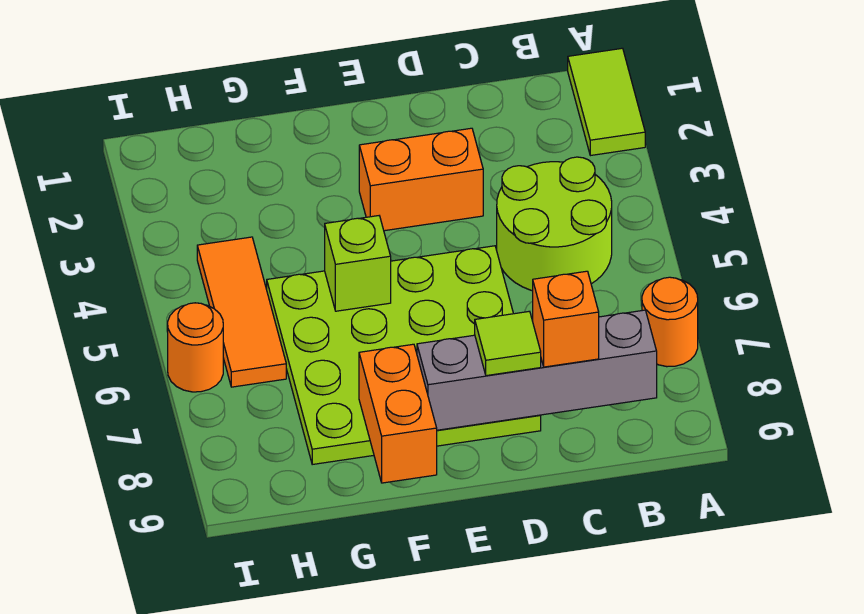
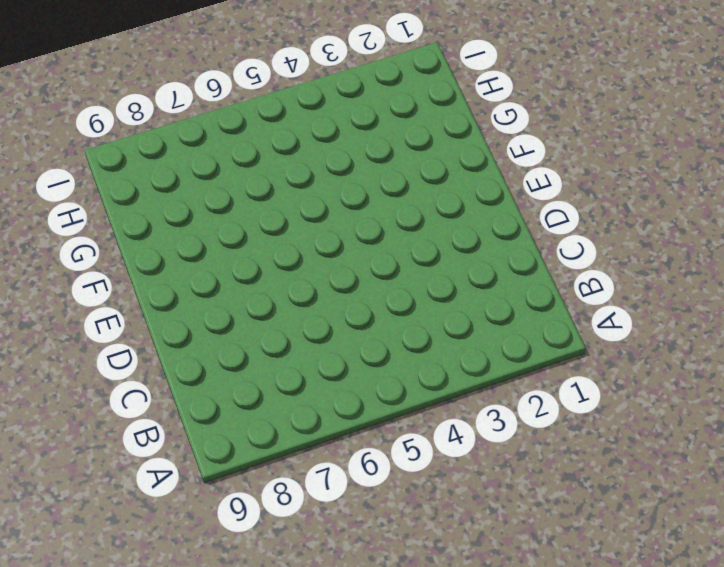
none -> lime 1x2 tile [568,48,645,156]
none -> orange 1x1 round brick [642,277,698,367]
none -> lime 2x2 round brick [497,157,612,291]

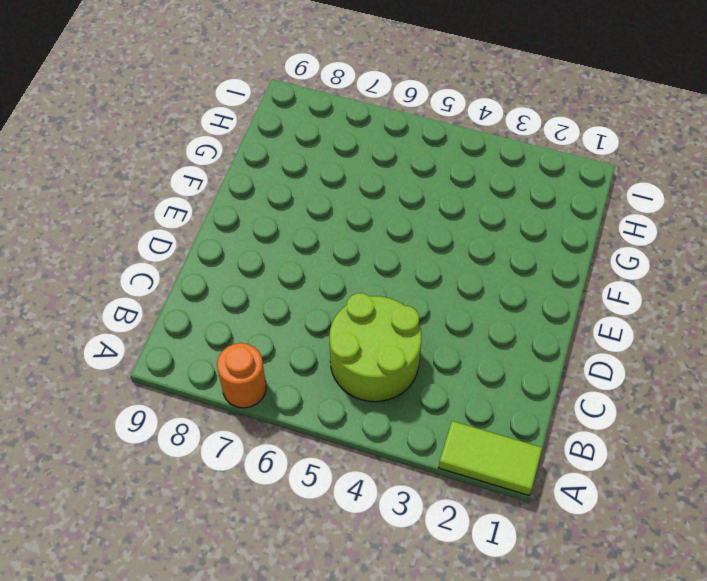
none -> orange 1x2 brick [359,128,483,231]
none -> lime 4x4 plate [267,246,541,464]
none -> orange 1x3 tile [197,237,286,387]

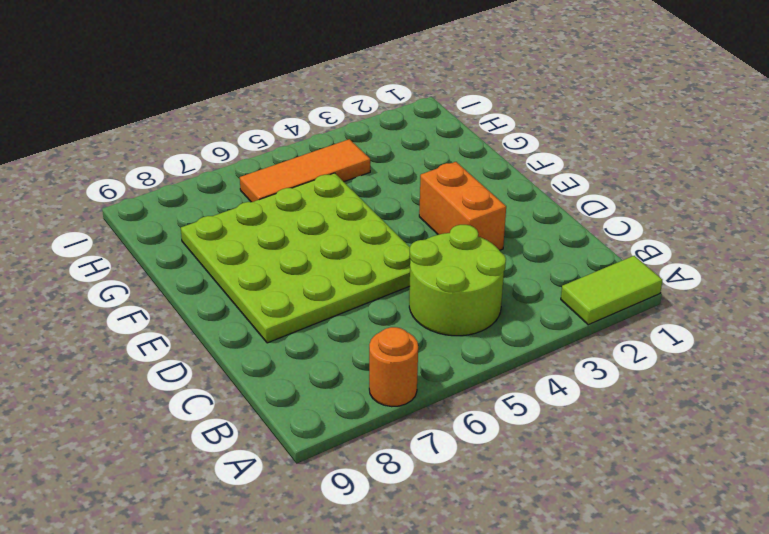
none -> orange 1x1 round brick [168,303,223,392]
none -> grey 1x4 brick [417,310,657,430]
none -> lime 1x1 brick [325,216,391,311]

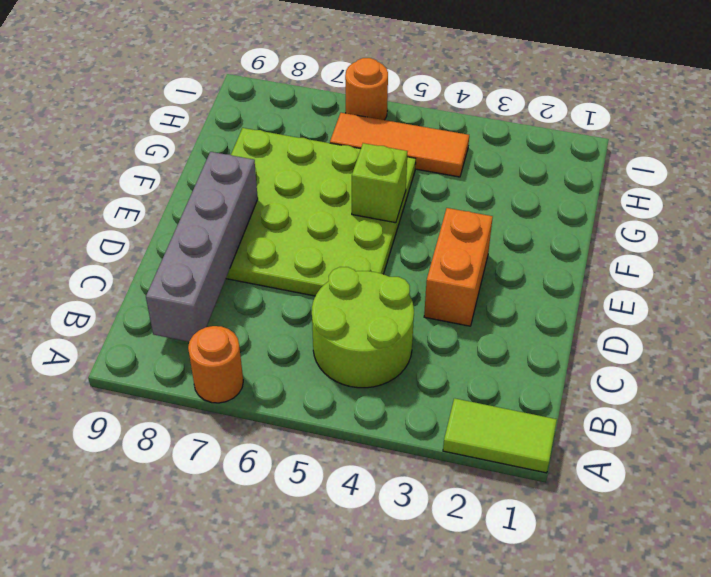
none -> orange 1x2 brick [359,344,437,483]
none -> orange 1x1 brick [533,271,599,367]
none -> lime 1x1 tile [475,311,541,376]

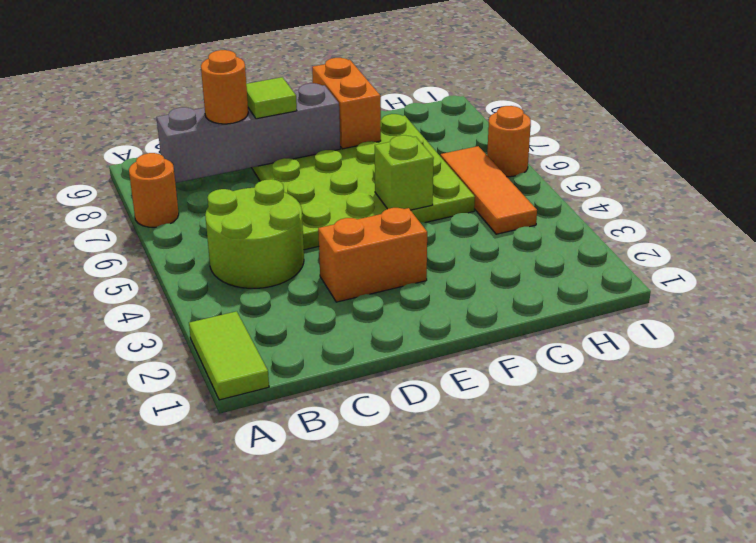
orange 1x1 round brick [201,50,248,124] -> orange 1x1 brick [533,271,599,367]

